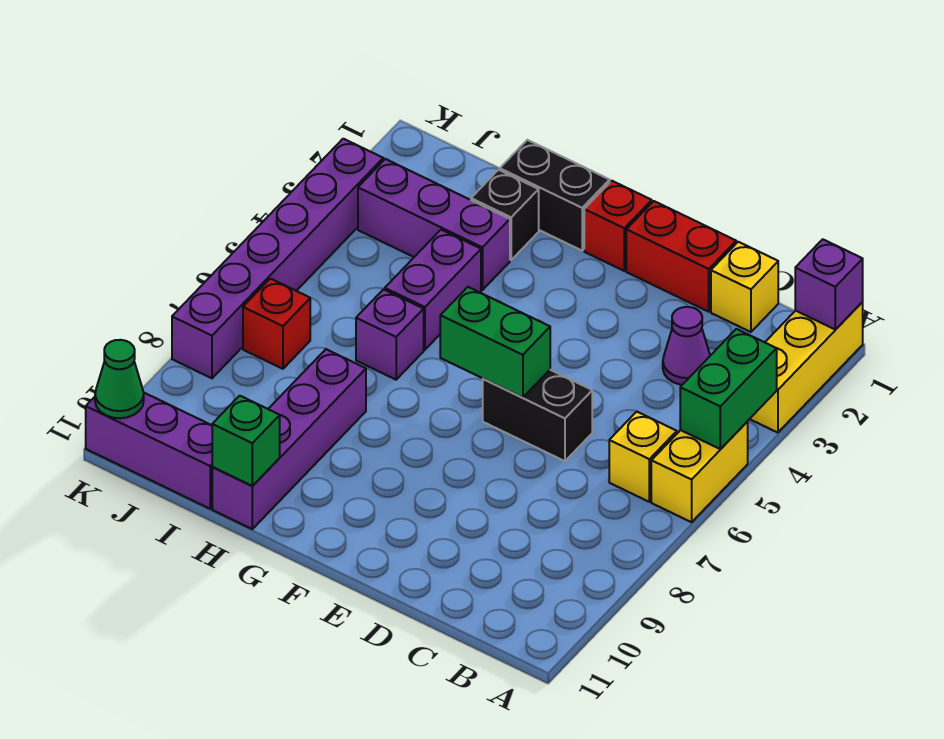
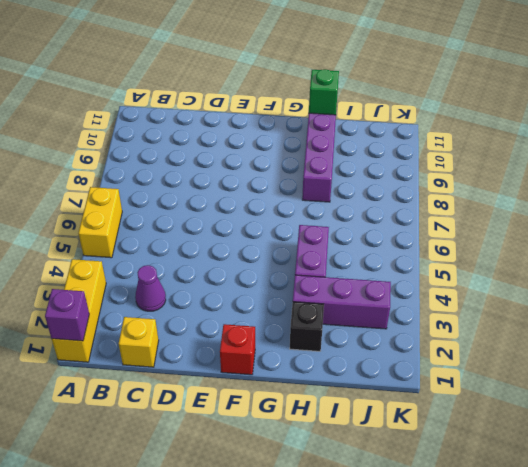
none -> yellow 1x1 brick [609,412,677,502]
none -> red 1x2 brick [626,201,736,312]
none -> black 1x2 brick [483,370,592,461]

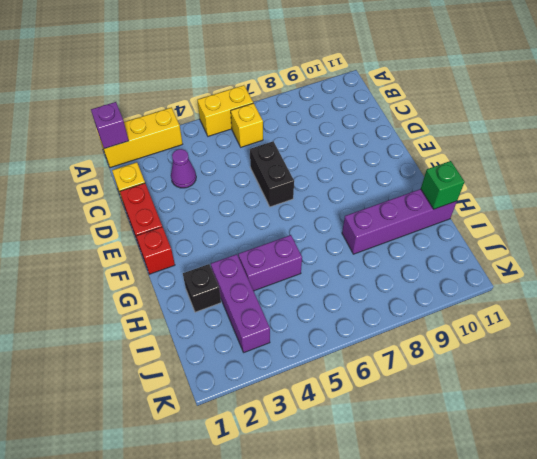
none -> black 1x2 brick [500,140,610,250]
none -> purple 1x1 brick [356,289,424,380]
none -> purple 1x3 brick [86,393,212,509]

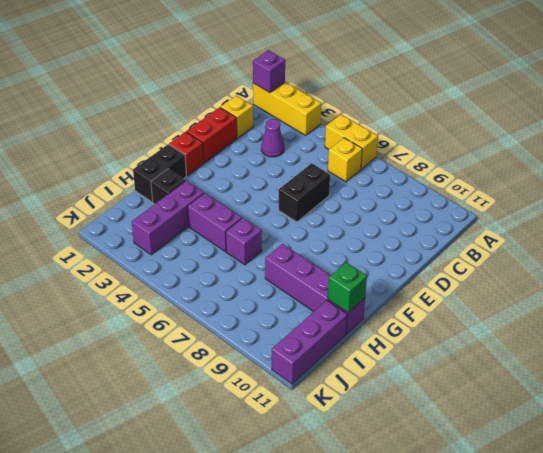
none -> red 1x1 brick [243,279,310,369]
none -> purple 1x6 brick [172,139,383,378]
none -> green 1x2 brick [680,329,777,449]

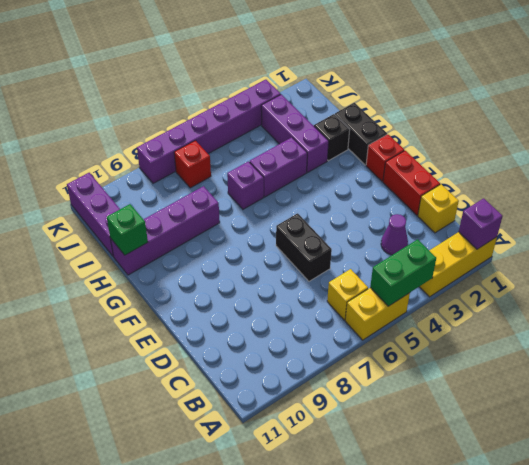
none -> green 1x2 brick [440,287,550,398]
none -> green 1x1 cone [95,340,144,418]

